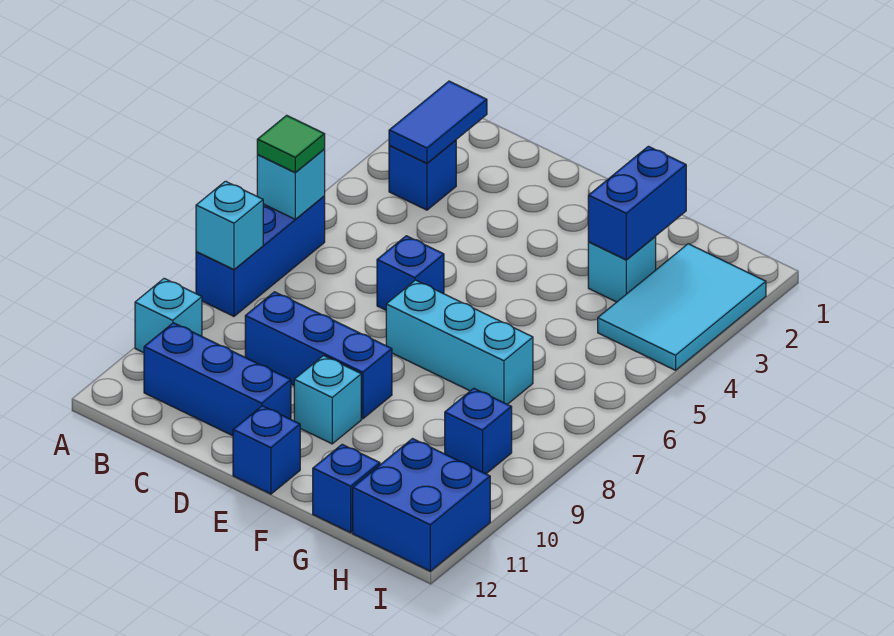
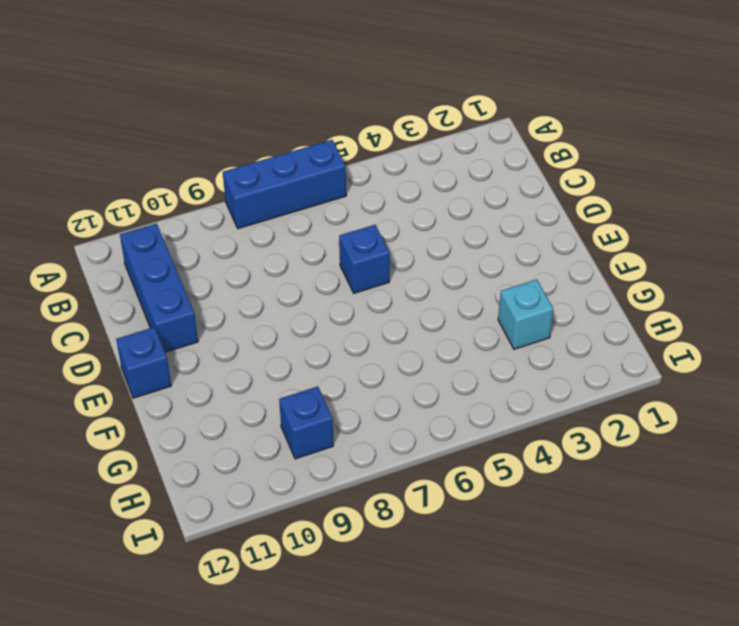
none -> cyan 1x1 brick [135,278,202,353]
none -> blue 1x1 brick [389,140,456,210]
none -> blue 1x3 brick [245,292,392,419]

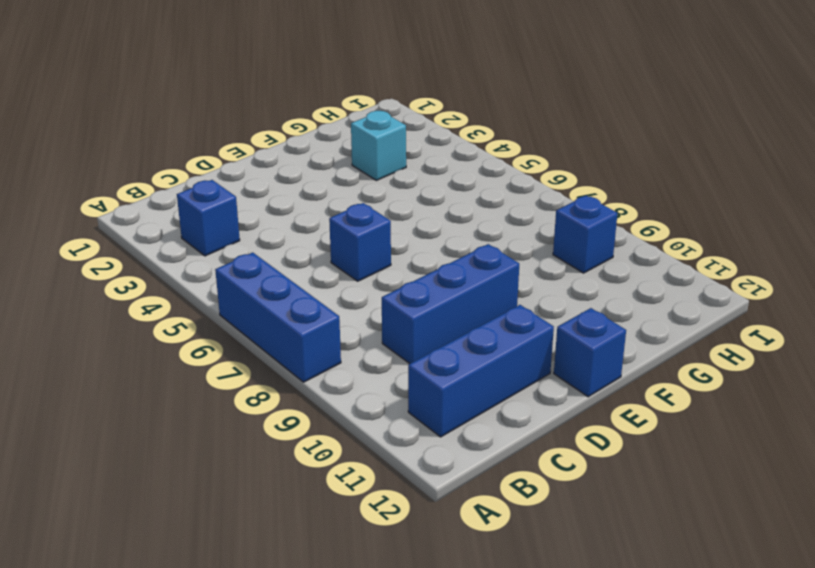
none -> cyan 1x1 brick [135,278,202,353]
none -> cyan 1x3 brick [386,280,533,404]
none -> cyan 1x1 brick [294,356,361,444]

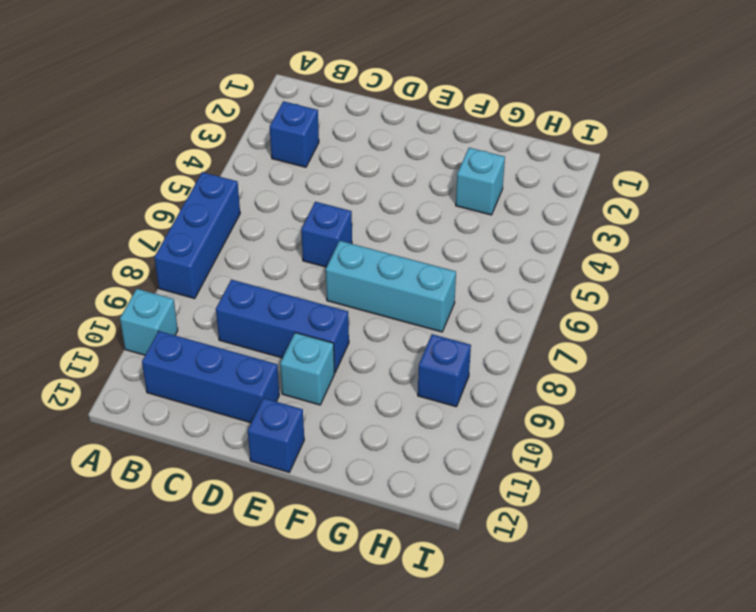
none -> blue 1x1 brick [313,444,380,533]
none -> cyan 2x3 tile [598,244,766,370]
none -> blue 2x2 brick [353,439,490,571]

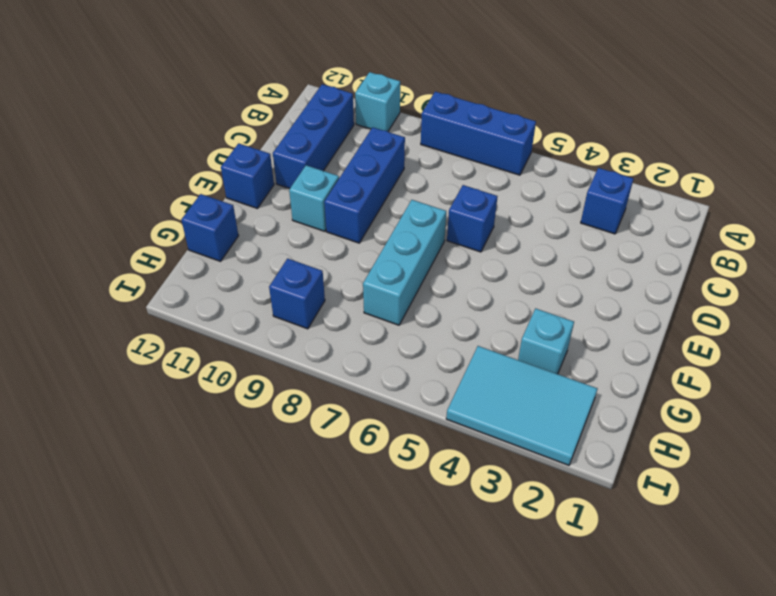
none -> blue 2x2 brick [353,439,490,571]
none -> cyan 1x1 brick [257,150,325,219]
none -> cyan 1x1 brick [196,181,263,270]

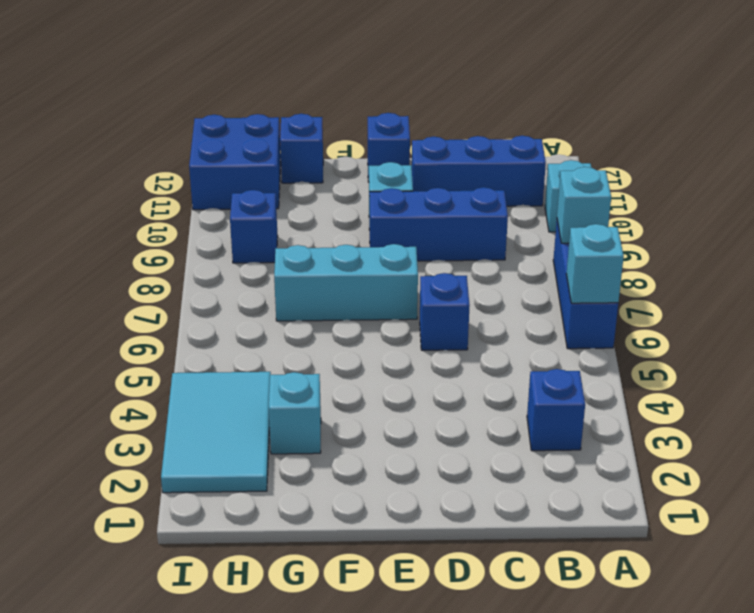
none -> blue 1x2 tile [389,81,487,163]
none -> blue 1x2 brick [588,146,686,260]
none -> green 1x1 tile [257,115,325,173]

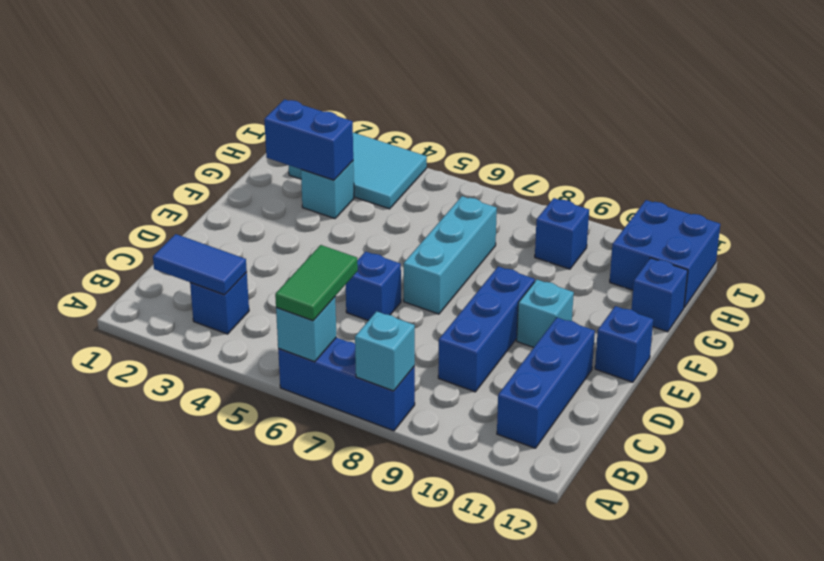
green 1x2 tile [275,245,358,321] -> green 1x1 tile [257,115,325,173]
none -> cyan 1x1 brick [135,278,202,353]

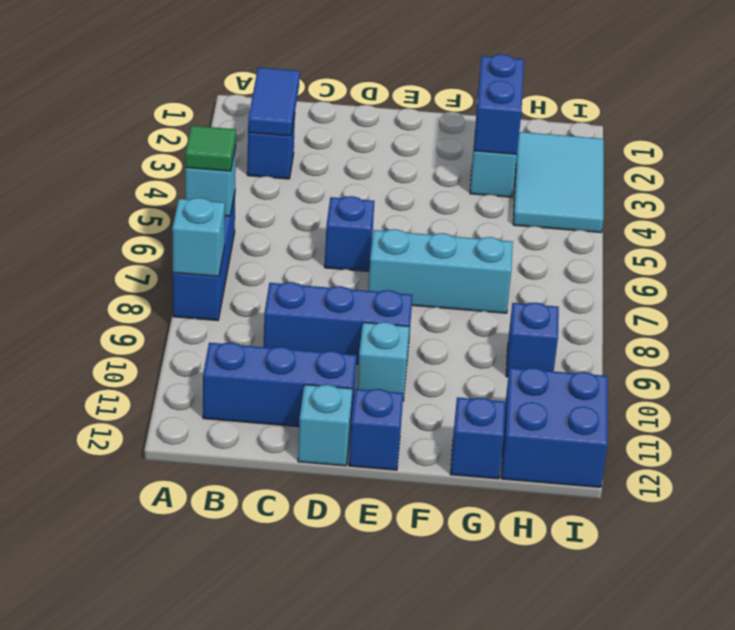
cyan 1x1 brick [298,385,353,466] -> cyan 1x1 brick moved to [135,278,202,353]

